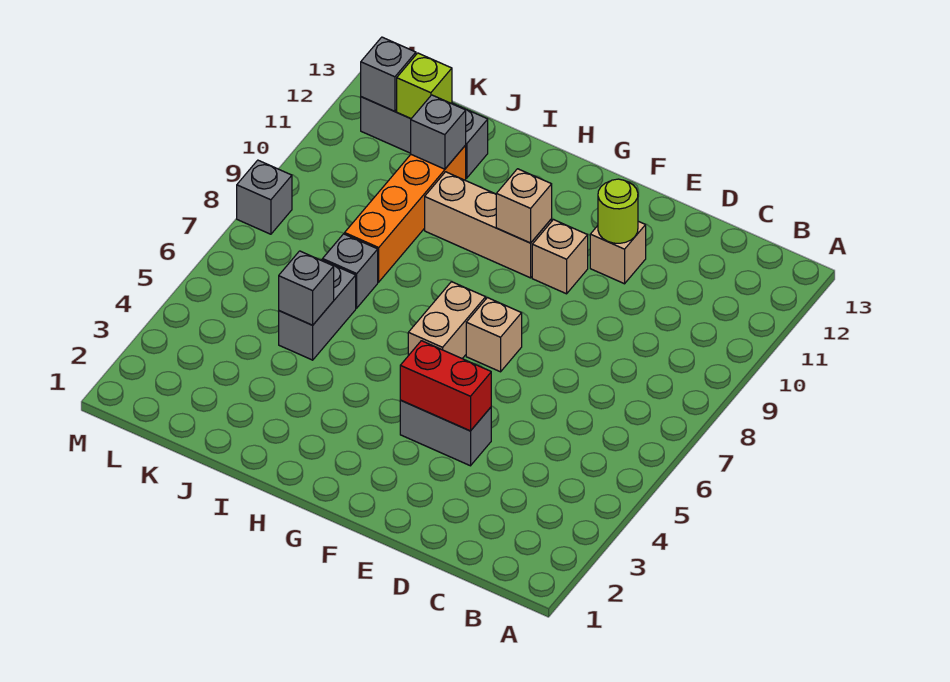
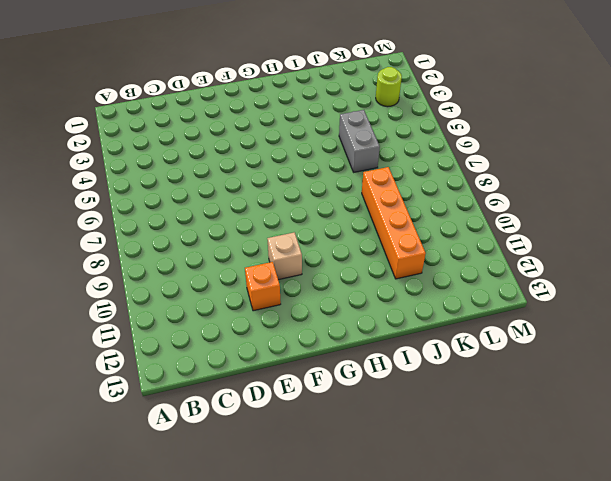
orange 1x1 brick [245,262,281,311] -> tan 1x1 brick [590,221,646,284]
lime 1x1 round brick [376,67,402,107] -> lime 1x1 round brick moved to [598,179,638,243]
none -> grey 1x2 brick [400,400,491,466]
none -> tan 1x1 brick [466,298,522,372]
none -> tan 1x2 brick [408,282,486,359]

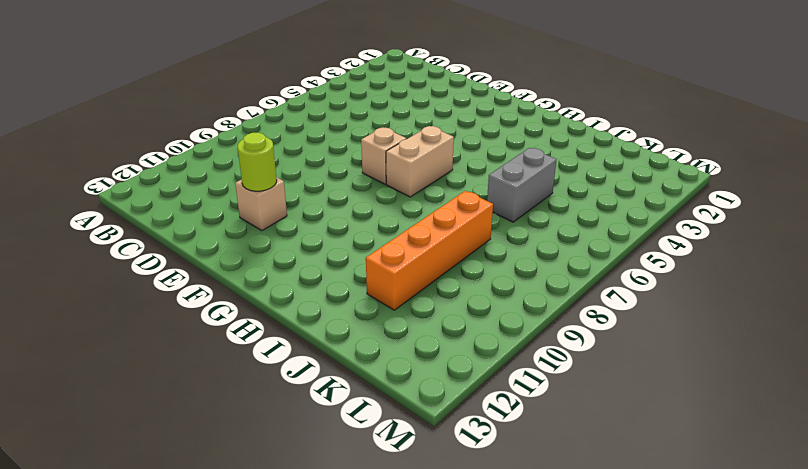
none -> grey 1x2 brick [400,400,491,466]
none -> tan 1x1 brick [532,220,588,294]
none -> tan 1x3 brick [425,172,552,278]

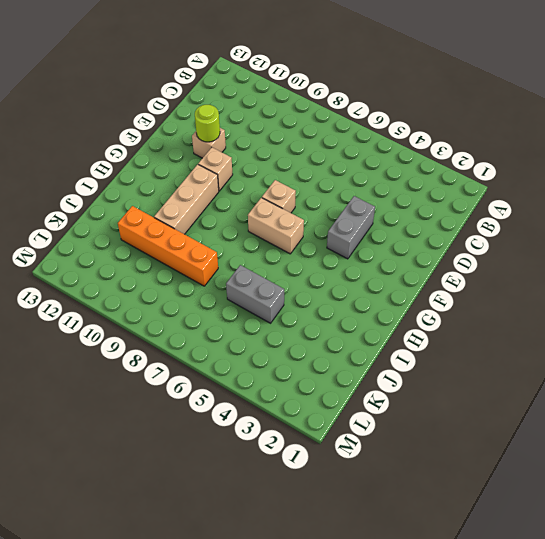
none -> grey 1x1 brick [323,234,378,308]
none -> grey 1x3 brick [361,97,488,178]
none -> grey 1x1 brick [237,160,292,234]

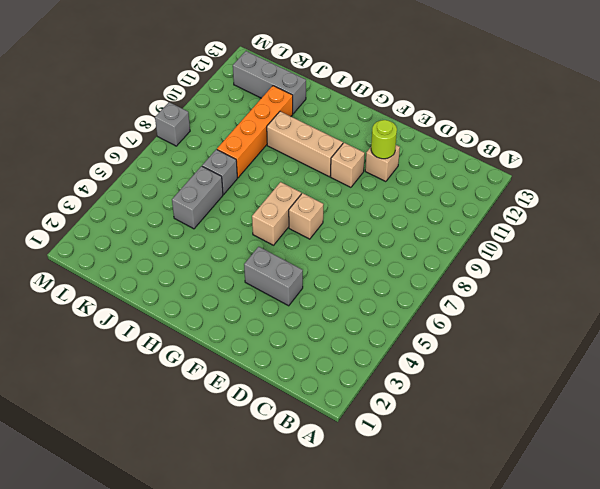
none -> red 1x2 brick [400,341,491,431]
none -> tan 1x1 brick [496,169,552,243]
none -> grey 1x1 brick [279,251,334,325]

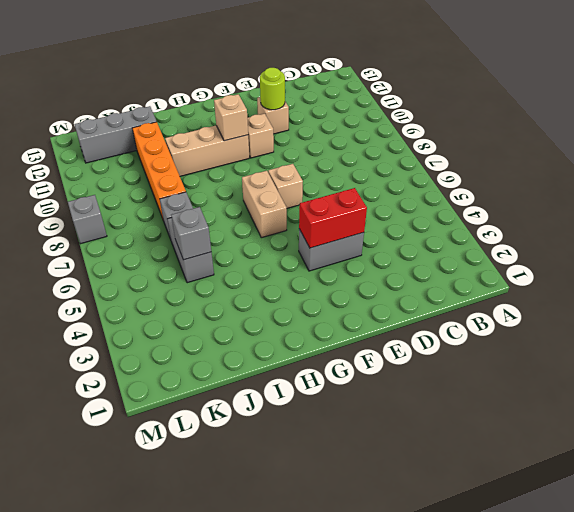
none -> grey 1x1 brick [411,95,466,169]
none -> lime 1x1 brick [397,53,452,119]
none -> grey 1x1 brick [361,37,416,111]

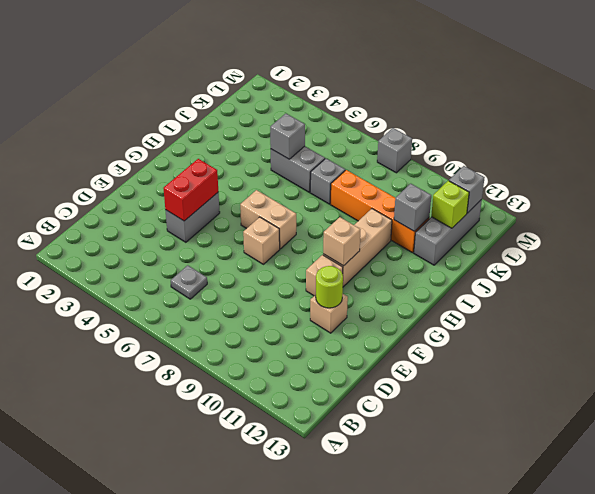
grey 1x1 plate [171,265,207,299] -> none

